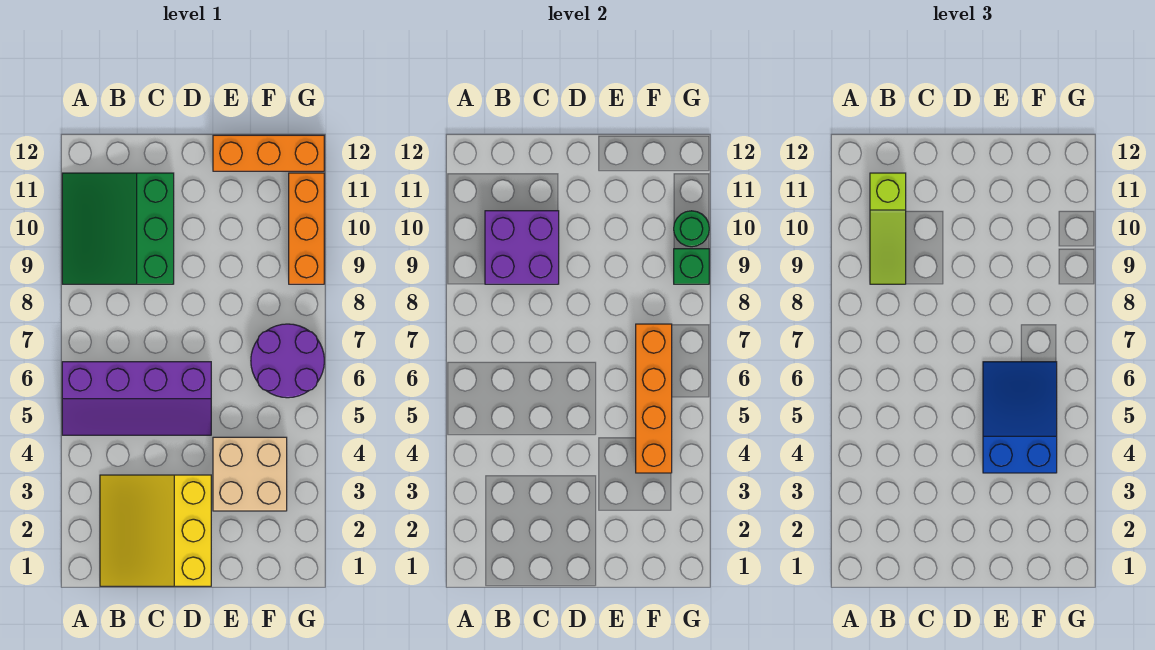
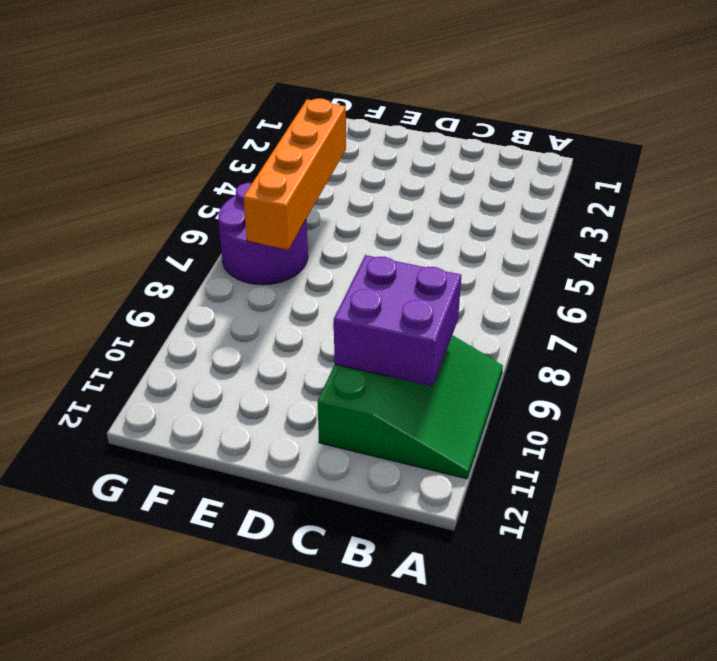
none -> purple 2x4 slope [62,362,211,435]
none -> yellow 3x3 slope [100,475,211,586]
none -> tan 2x2 brick [213,437,287,511]

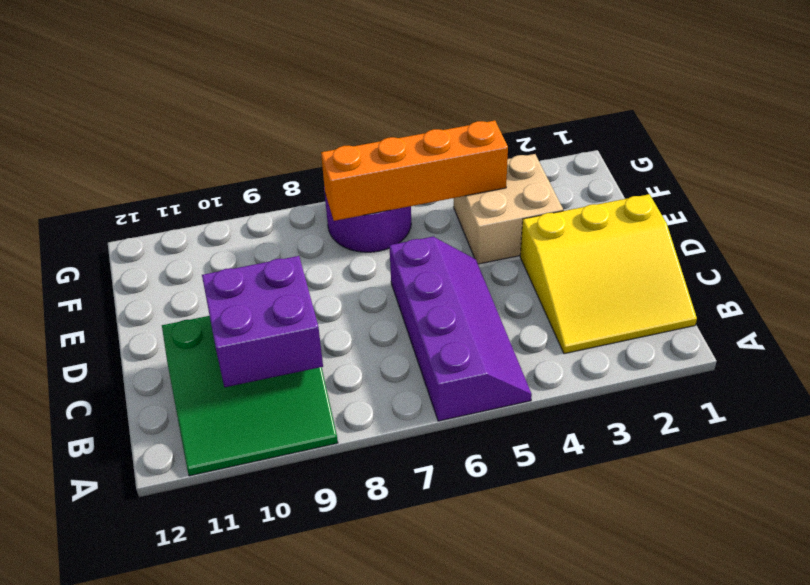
none -> orange 1x3 brick [213,135,324,171]
none -> orange 1x3 brick [289,173,324,284]
none -> green 1x1 brick [674,249,709,284]

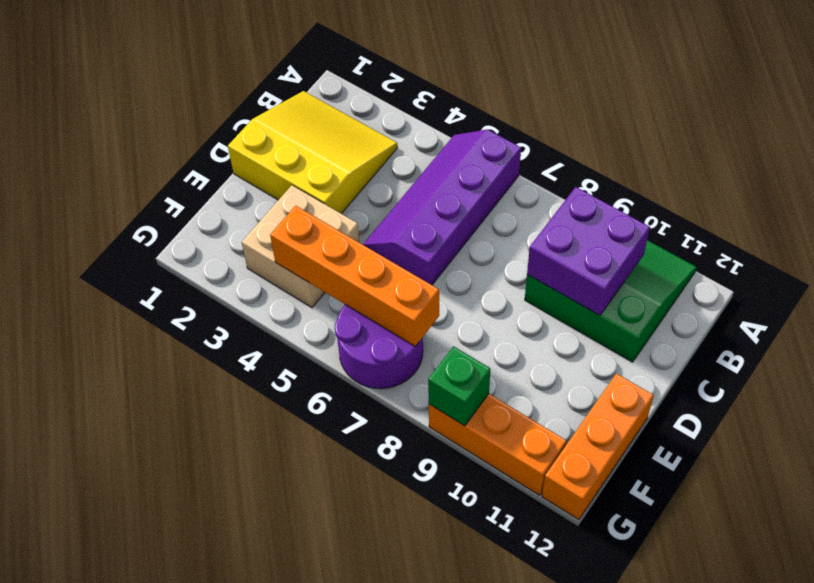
none -> green 1x1 round brick [674,211,709,247]
none -> lime 1x3 slope [870,173,906,284]
none -> blue 2x3 slope [983,362,1057,473]

